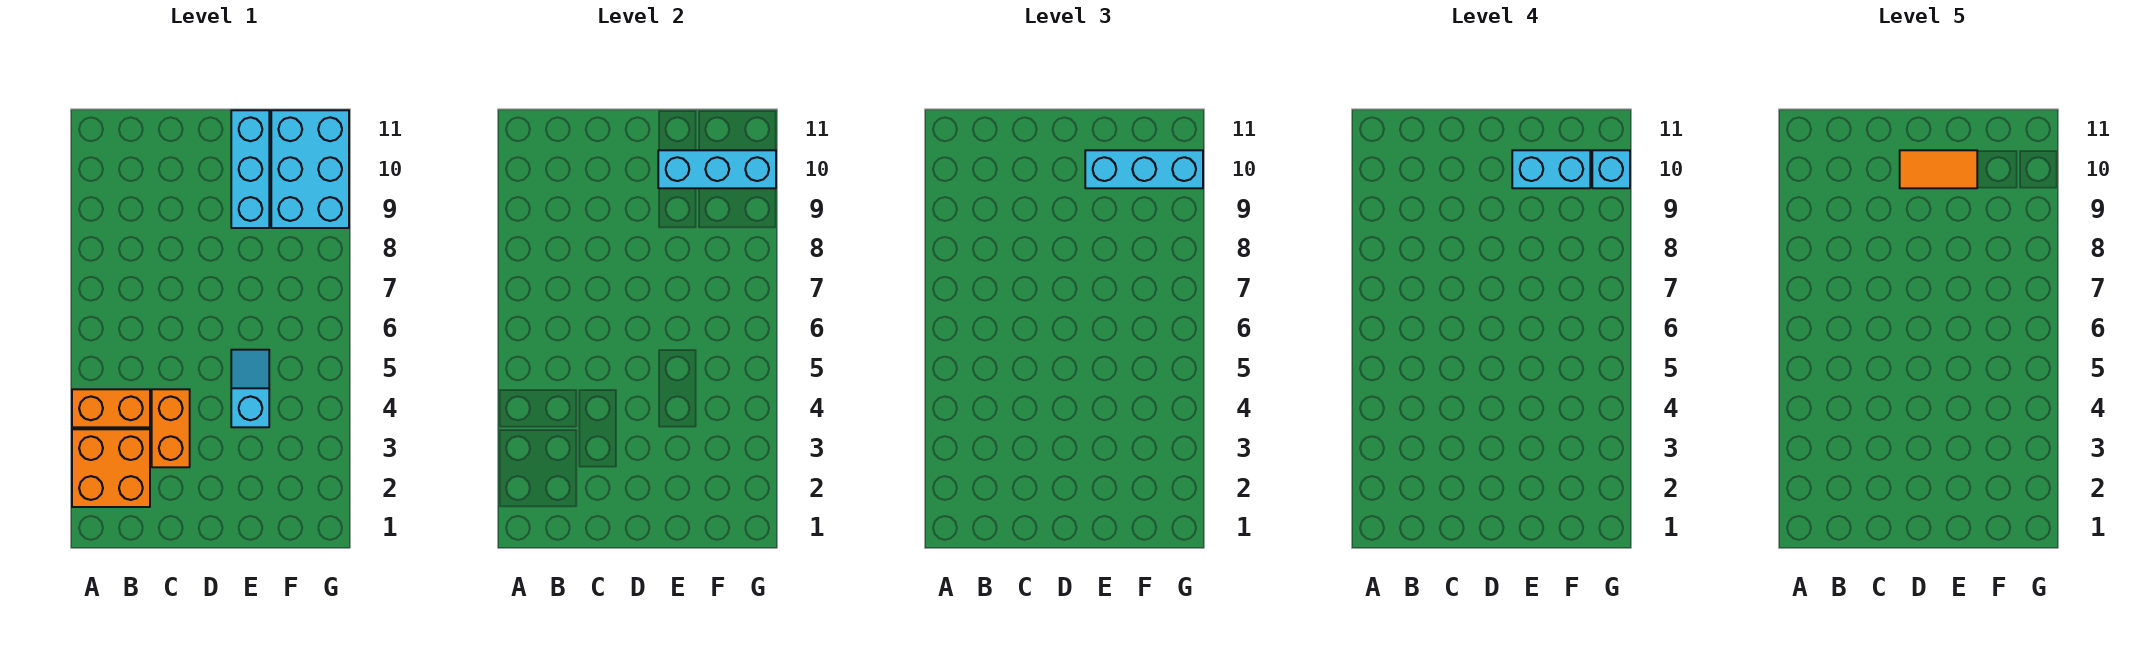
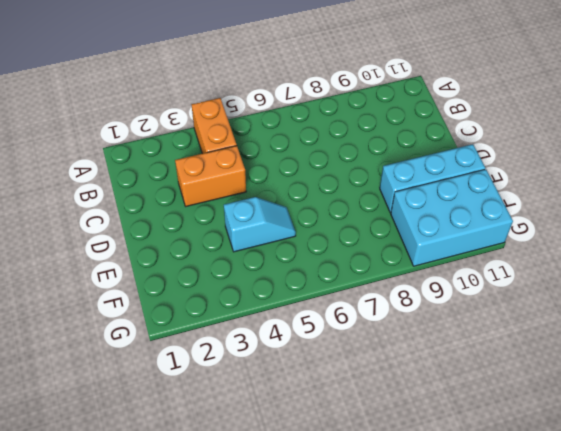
none -> orange 2x2 brick [72,429,150,507]
none -> cyan 1x3 brick [658,150,776,188]

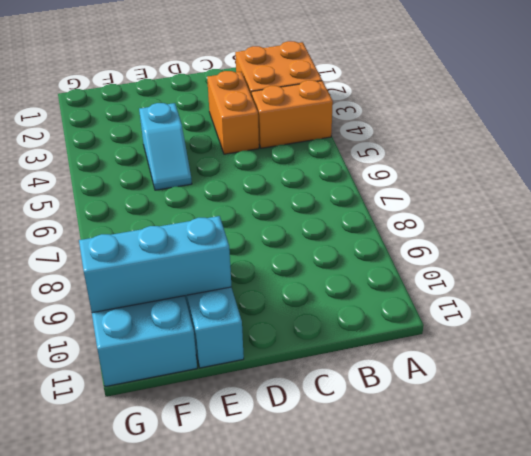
none -> cyan 1x3 brick [1085,150,1203,188]
none -> cyan 1x2 brick [1512,150,1590,188]

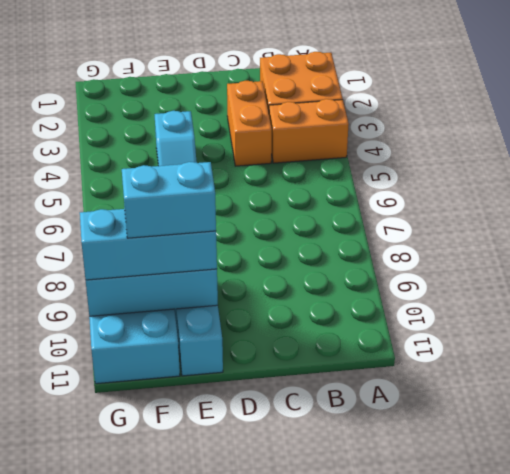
none -> cyan 1x1 brick [1592,150,1630,188]
none -> orange 1x2 tile [1900,150,1977,188]

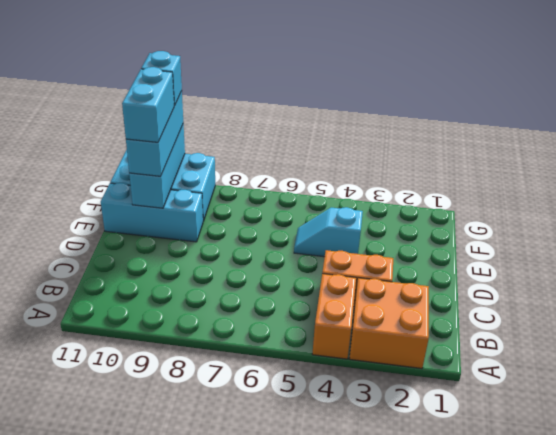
none -> orange 1x2 tile [1900,150,1977,188]

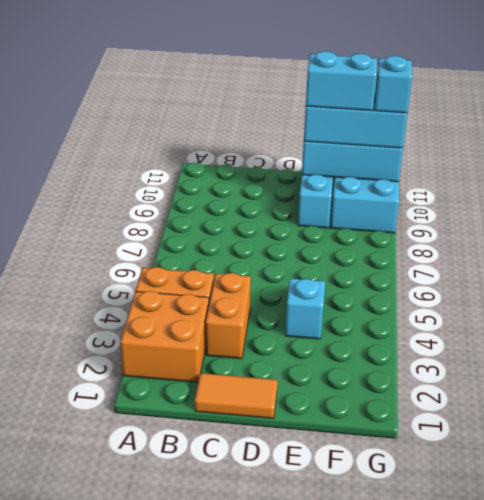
orange 1x2 tile [195,373,278,419] -> orange 1x2 tile moved to [1900,150,1977,188]

